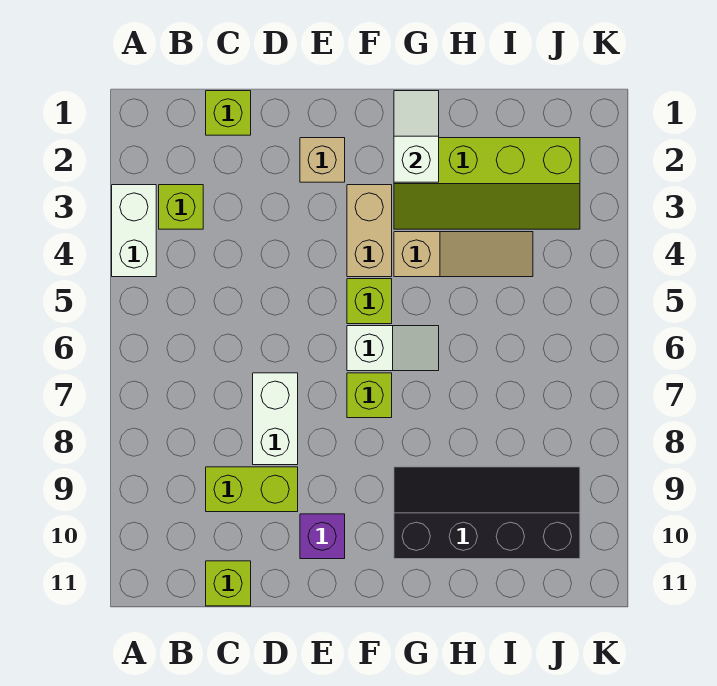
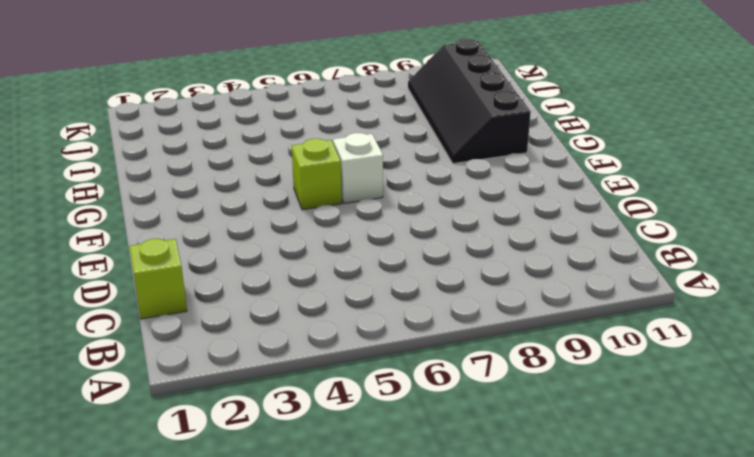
none -> white 1x2 brick [112,185,156,277]
none -> lime 1x1 brick [159,185,203,229]
none -> lime 1x2 brick [206,467,298,512]

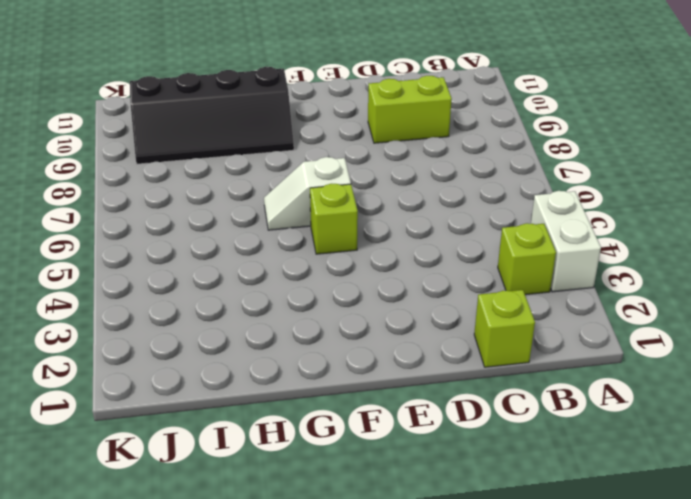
none -> lime 1x1 brick [206,561,251,606]
none -> white 1x2 brick [253,373,298,465]
none -> tan 1x1 brick [300,138,345,182]

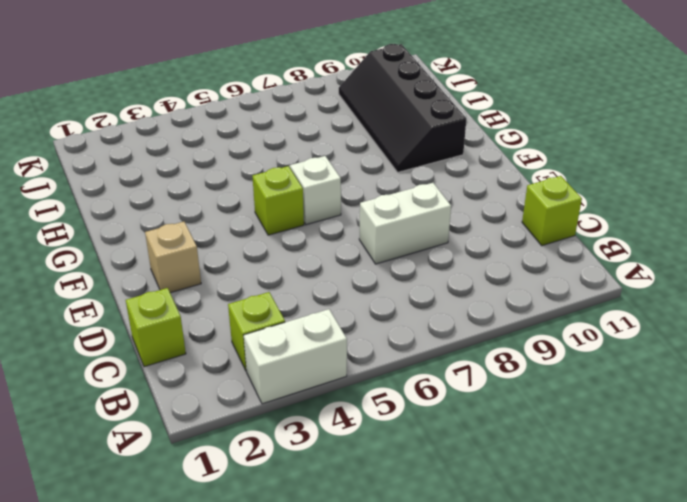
none -> lime 1x2 brick [206,467,298,512]
none -> purple 1x1 brick [300,514,345,559]
none -> tan 1x2 brick [347,185,392,277]

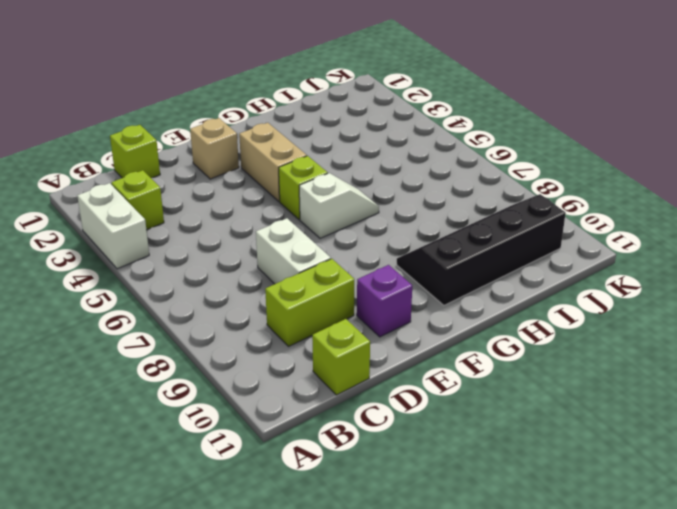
none -> lime 1x1 brick [347,373,392,418]
none -> lime 2x4 slope [394,138,580,229]
none -> tan 1x3 slope [394,232,533,277]

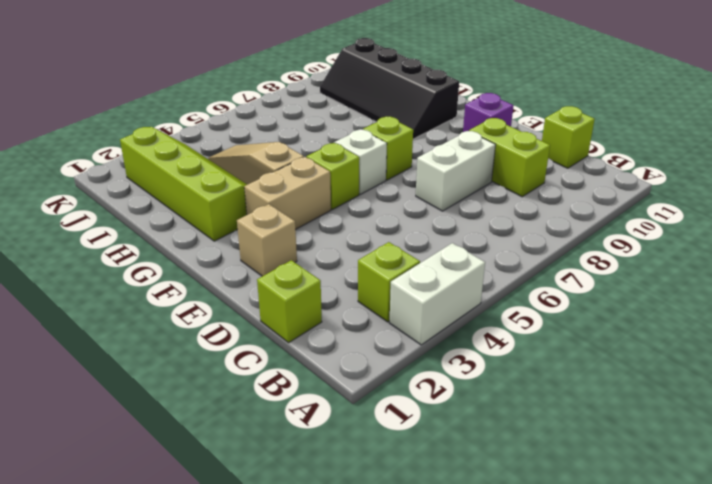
none -> white 1x2 slope [394,91,439,182]

